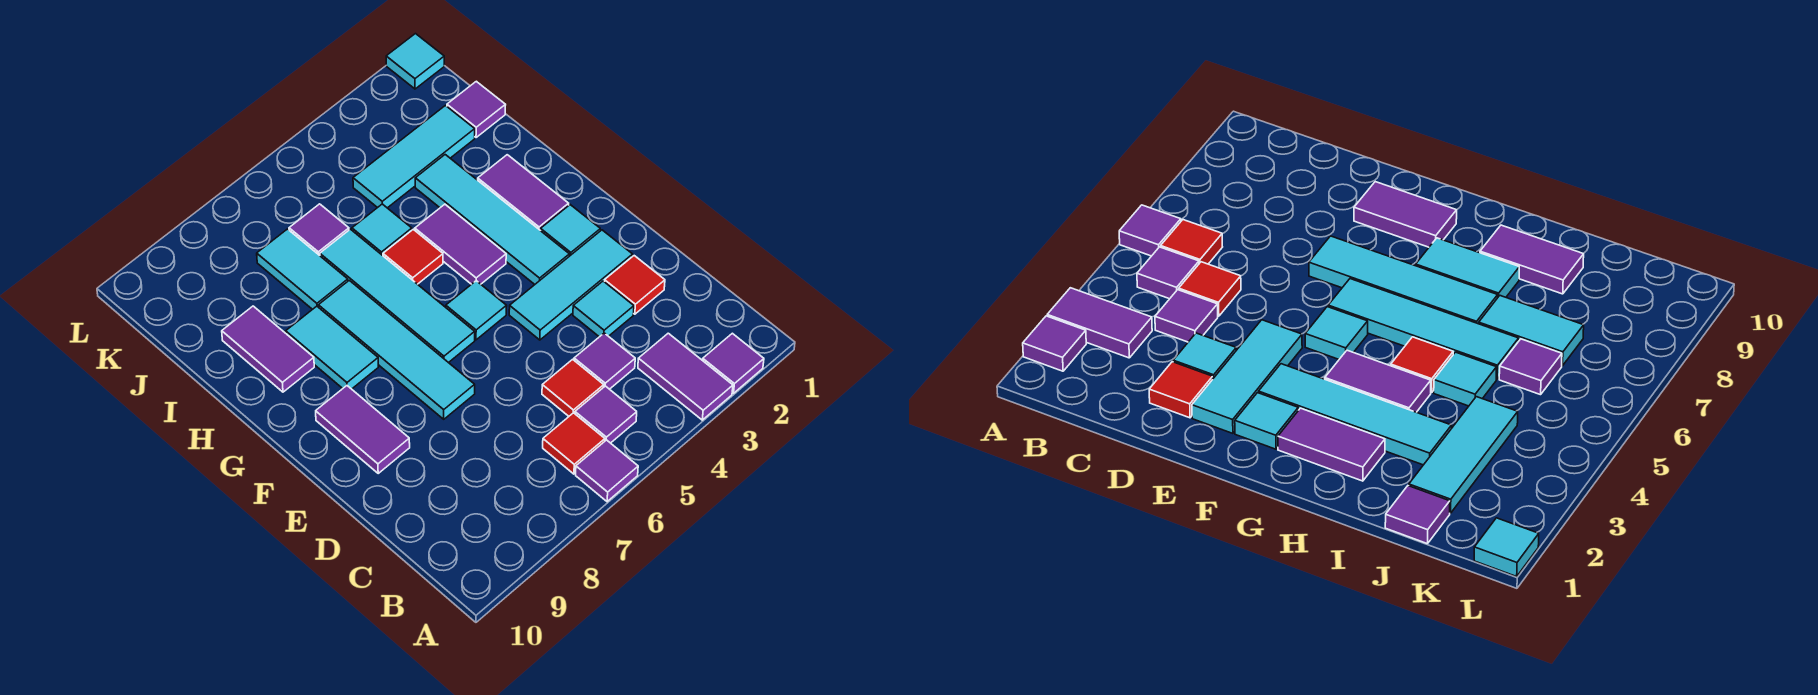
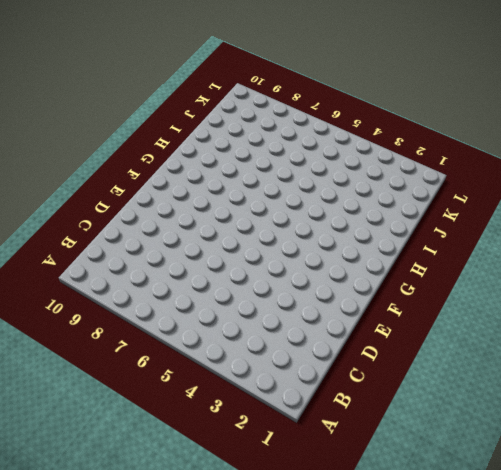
none -> purple 1x1 tile [703,333,764,393]
none -> purple 1x2 tile [638,333,733,420]
none -> purple 1x1 tile [576,440,638,502]

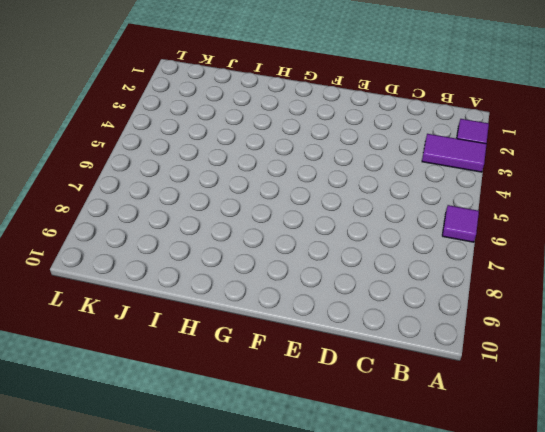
none -> purple 1x1 tile [575,386,637,443]
none -> red 1x1 tile [543,413,605,474]
none -> purple 1x1 tile [574,333,635,389]

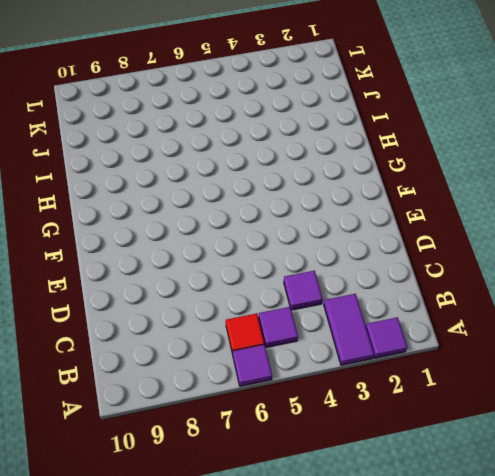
none -> red 1x1 tile [542,359,604,416]
none -> red 1x1 tile [605,256,665,314]
none -> cyan 1x1 tile [573,281,634,337]

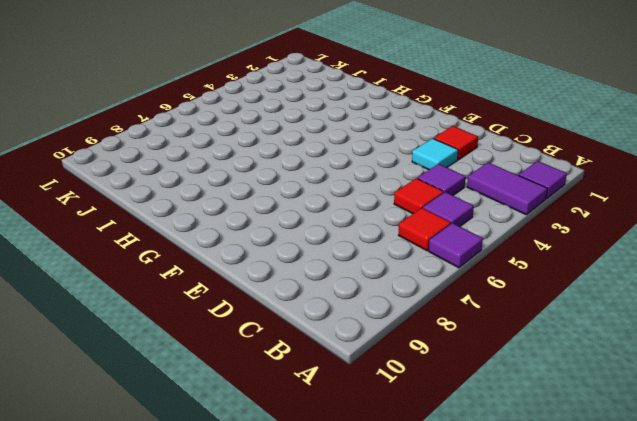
none -> cyan 1x3 tile [509,230,633,340]
none -> cyan 1x4 tile [318,280,475,419]
none -> purple 1x2 tile [316,386,410,473]

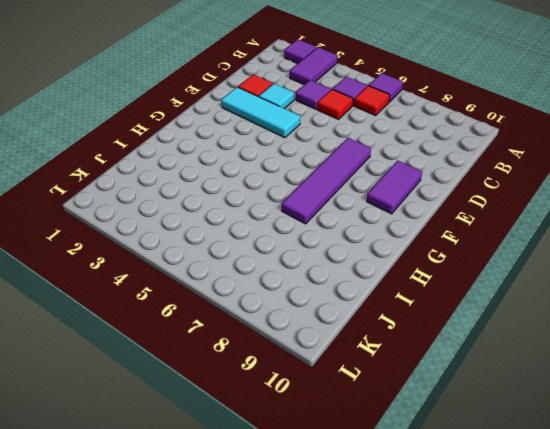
purple 1x4 tile [282,138,371,224] -> cyan 1x4 tile [318,280,475,419]
none -> cyan 1x1 tile [541,205,600,256]
none -> cyan 1x4 tile [415,155,569,284]
none -> cyan 1x1 tile [446,281,506,340]

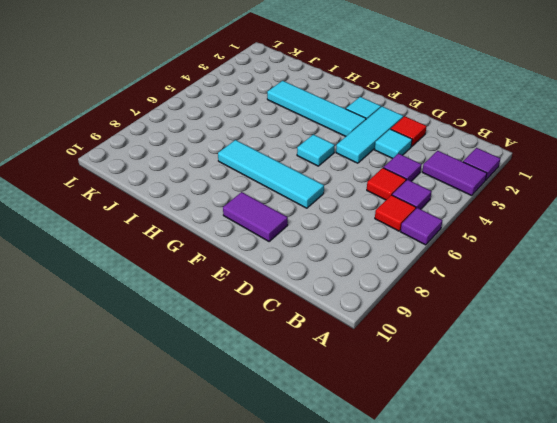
none -> cyan 1x4 tile [320,229,475,363]
none -> purple 1x2 tile [478,155,569,231]
none -> purple 1x2 tile [415,204,506,284]

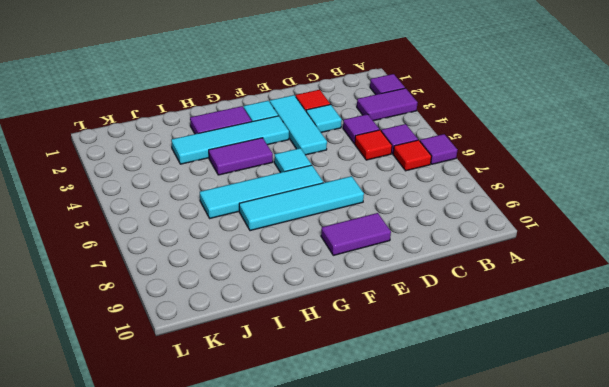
none -> cyan 1x2 tile [286,306,378,389]
none -> red 1x1 tile [383,229,443,284]
none -> purple 1x2 tile [222,306,314,392]

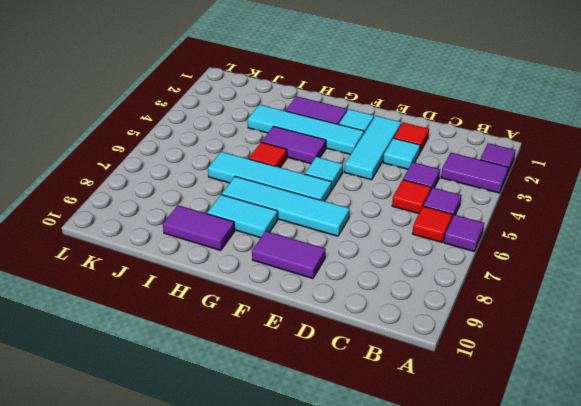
none -> cyan 1x1 tile [352,204,412,256]
none -> cyan 1x2 tile [257,229,348,310]
none -> purple 1x1 tile [447,81,505,138]

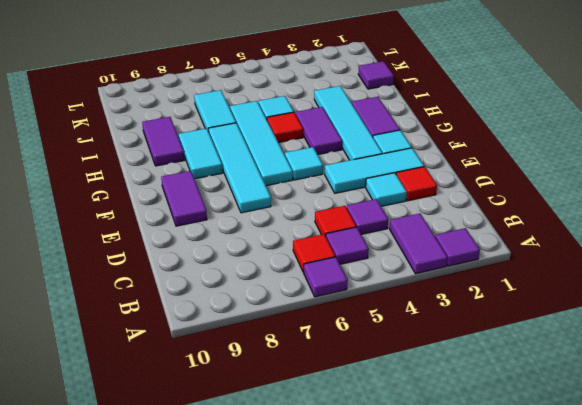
none -> cyan 1x3 tile [353,106,475,208]
none -> purple 1x1 tile [289,204,349,255]
none -> cyan 1x1 tile [386,34,444,89]

